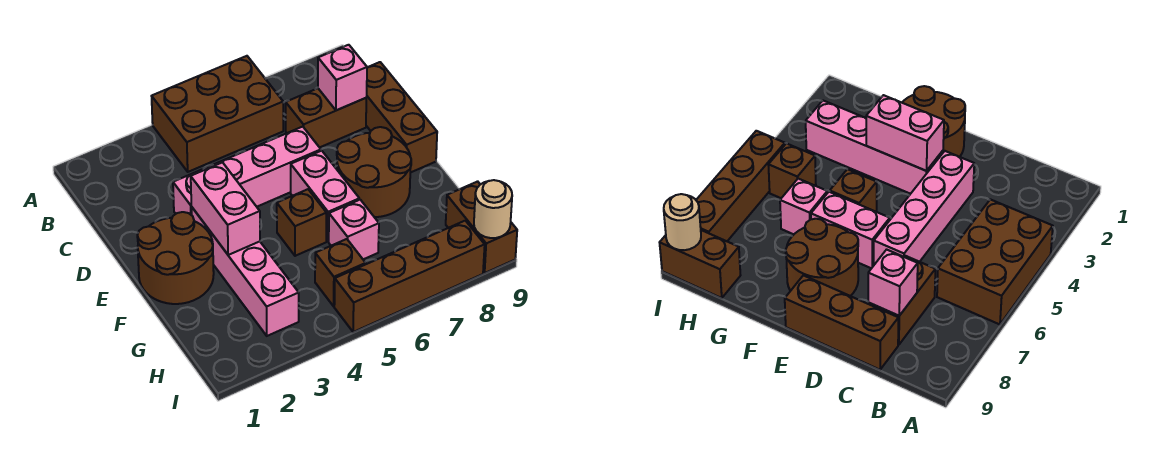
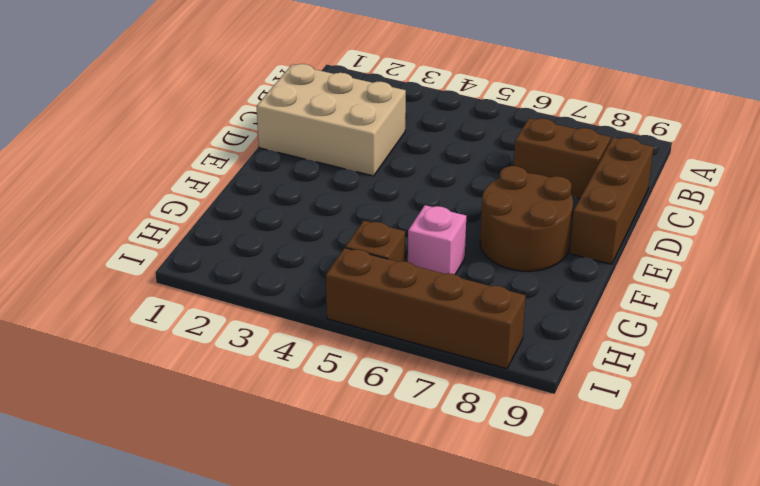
tan 2x3 brick [257,64,406,176] -> pink 1x4 brick [173,127,321,215]
none -> brown 2x3 brick [152,56,283,172]
none -> brown 2x2 round brick [137,212,214,304]
none -> pink 1x4 brick [192,208,299,336]

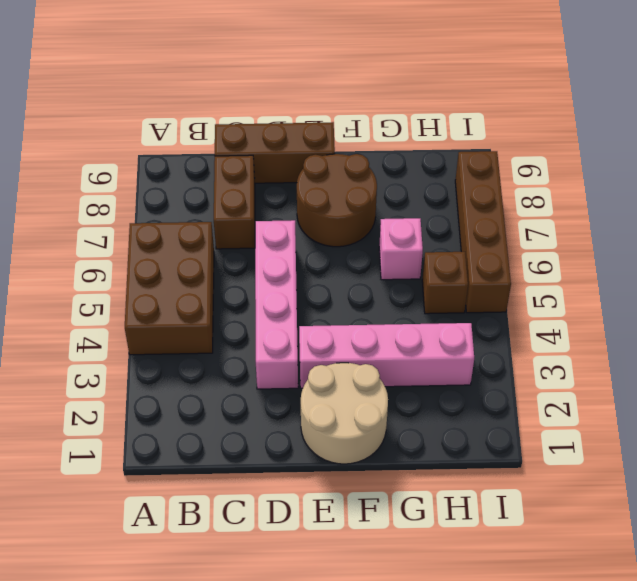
tan 2x2 round brick [301,363,388,464] -> brown 2x2 round brick [137,212,214,304]
none -> pink 1x2 brick [291,151,359,241]
none -> brown 1x1 brick [277,189,327,256]
none -> brown 1x2 brick [446,181,517,273]

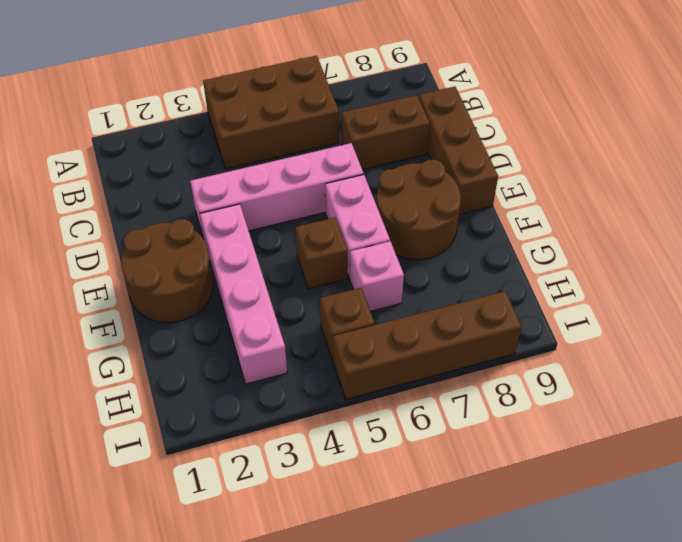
none -> brown 1x2 brick [446,181,517,273]
none -> pink 1x1 brick [318,45,367,110]
none -> pink 1x2 brick [191,162,260,255]

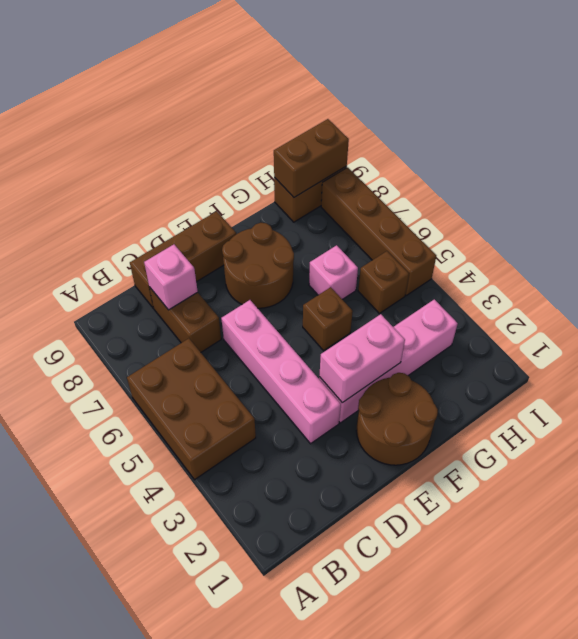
brown 1x2 brick [274,119,349,197] -> tan 1x1 round brick [474,180,512,238]
none -> pink 1x2 brick [291,151,359,241]

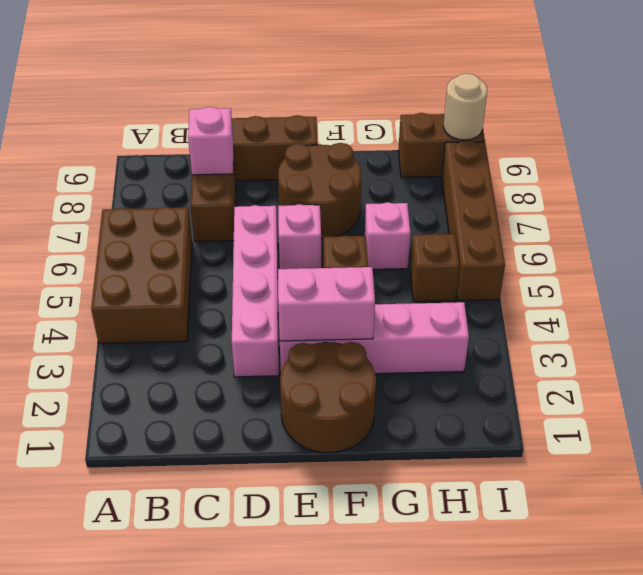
pink 1x1 brick [278,204,321,269] -> pink 1x2 brick [291,151,359,241]

